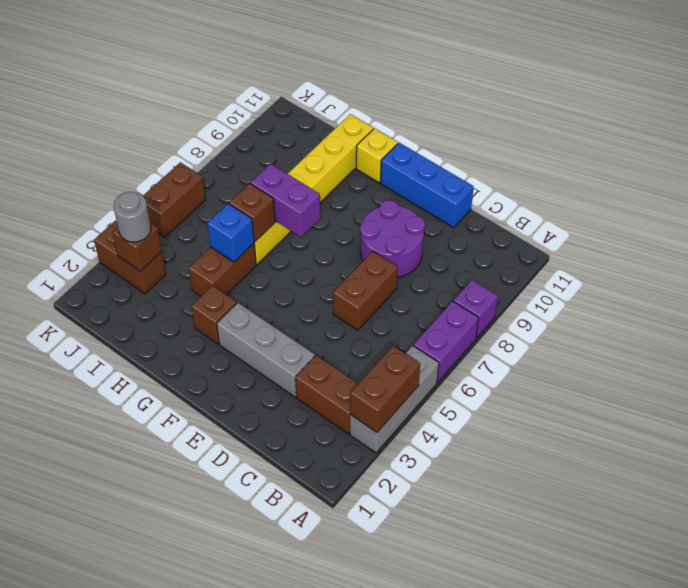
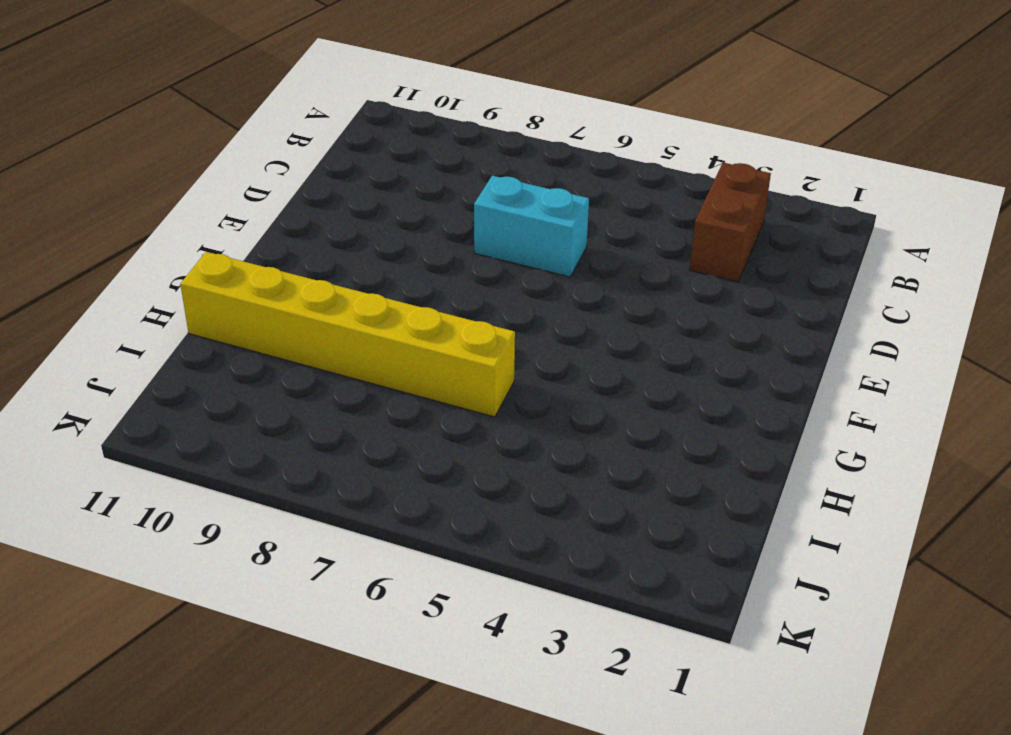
cyan 1x2 brick [474,176,589,277] -> brown 1x2 brick [333,251,398,330]
none -> grey 1x3 brick [350,346,439,453]
none -> purple 1x2 brick [413,301,479,382]
none -> purple 1x1 brick [453,280,498,338]

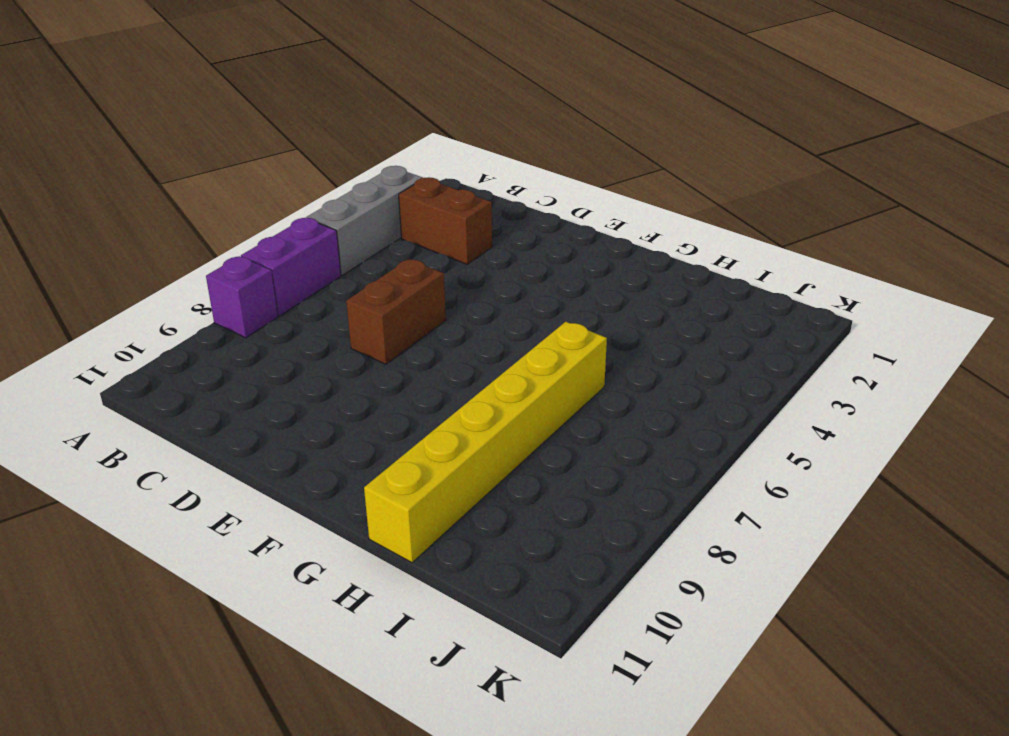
none -> grey 1x3 brick [217,303,315,397]
none -> purple 2x2 round brick [360,200,425,277]
none -> blue 1x3 brick [380,143,474,228]

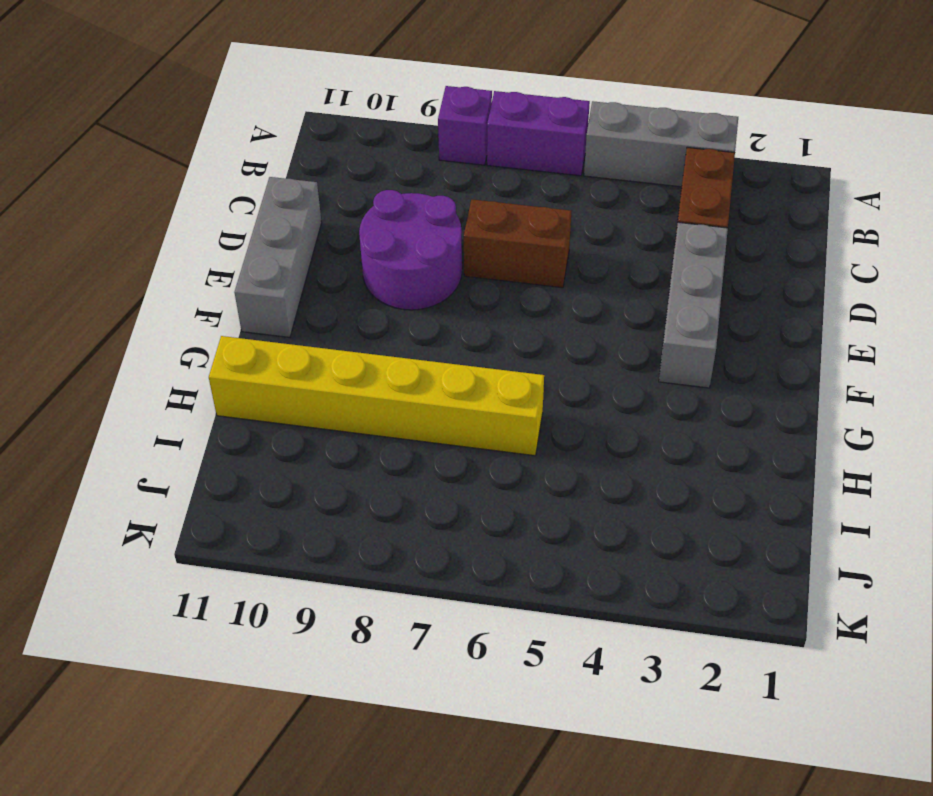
grey 1x3 brick [234,177,322,337] -> blue 1x3 brick [380,143,474,228]
none -> brown 1x1 brick [191,286,237,344]
none -> yellow 1x1 brick [356,128,398,183]
none -> brown 1x2 brick [189,243,256,296]

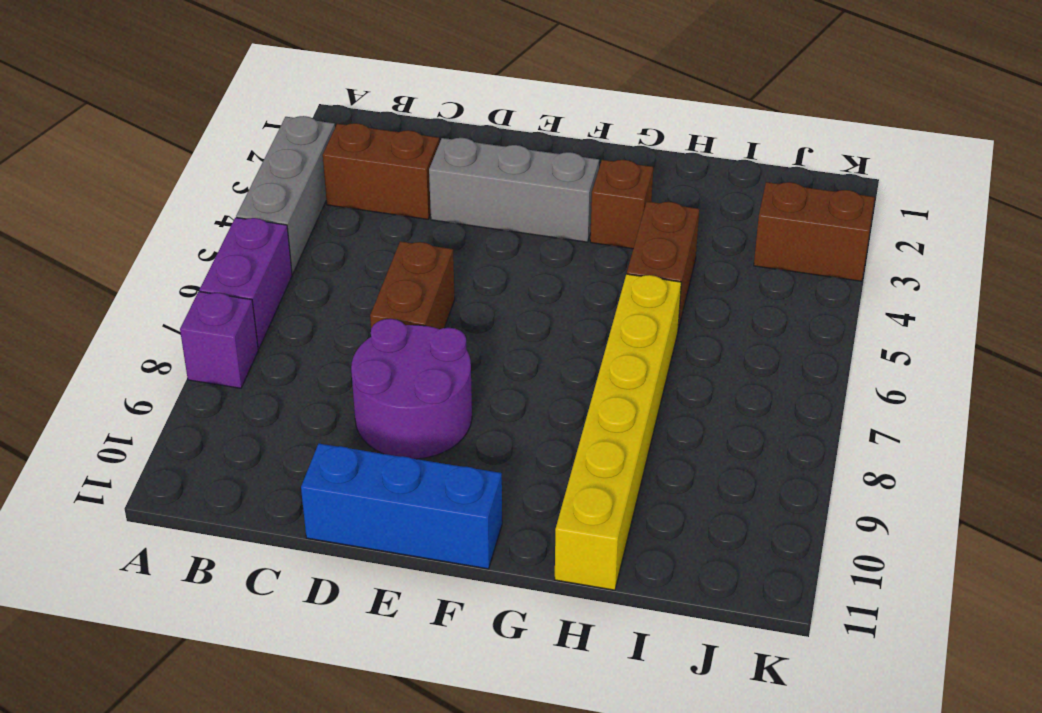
none -> yellow 1x1 brick [356,128,398,183]
none -> brown 1x2 brick [143,162,206,237]
none -> brown 1x2 brick [350,346,420,432]

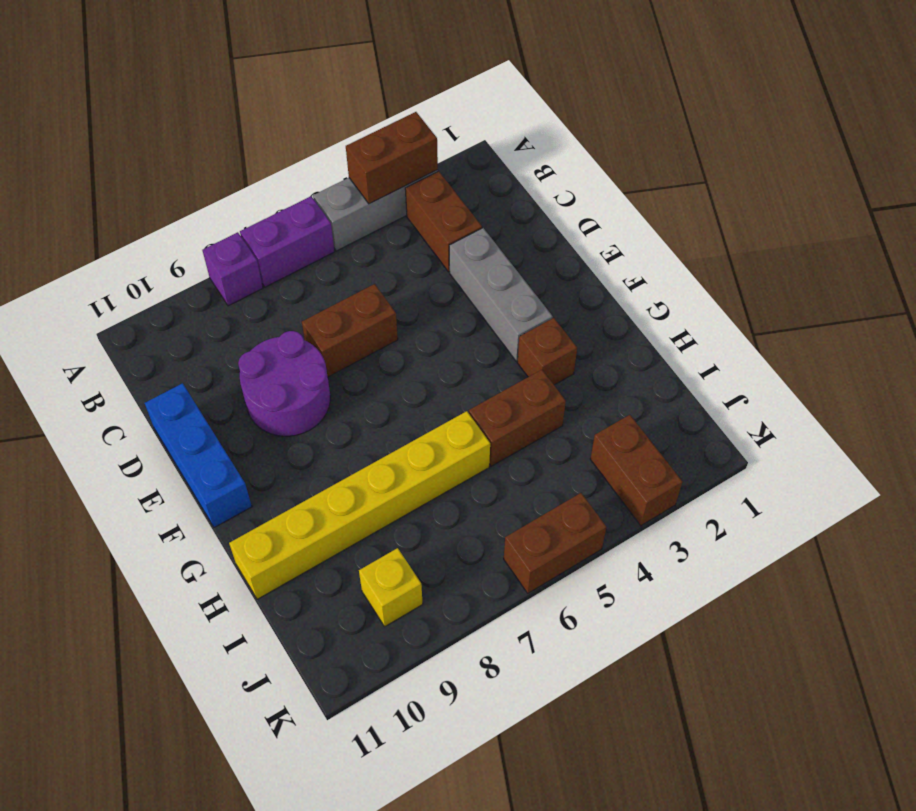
yellow 1x1 brick [359,548,423,626] -> yellow 1x1 brick moved to [356,128,398,183]
none -> purple 1x2 brick [251,164,320,237]
none -> blue 1x1 brick [207,204,254,262]
none -> brown 1x1 brick [229,183,275,241]

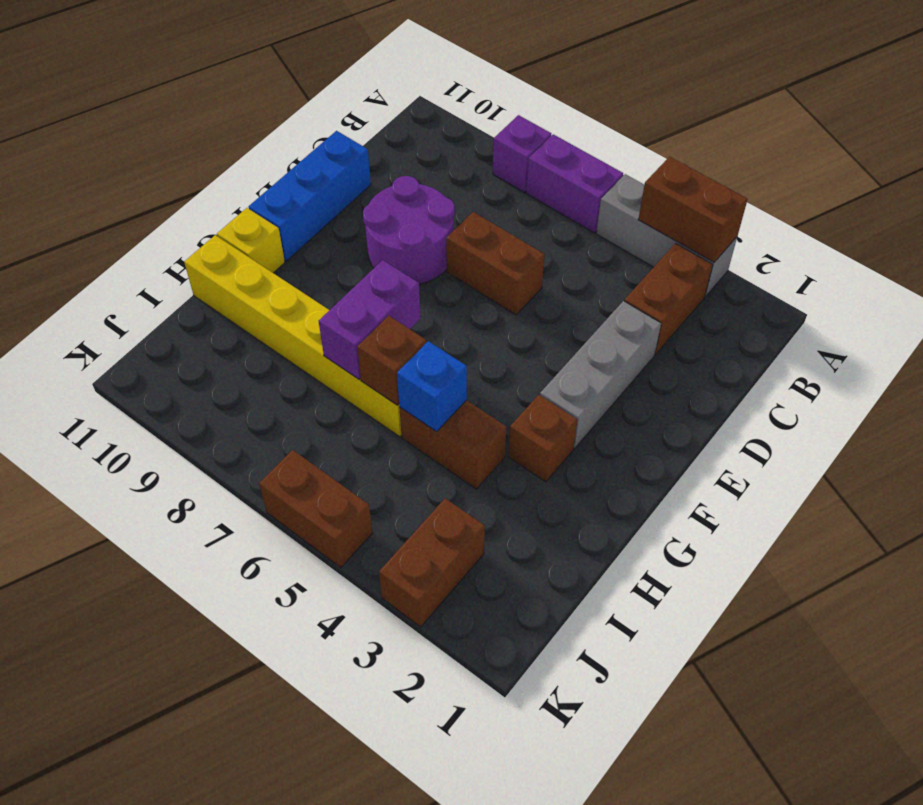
none -> brown 1x1 brick [112,223,162,271]
none -> grey 1x1 round brick [114,192,151,242]

